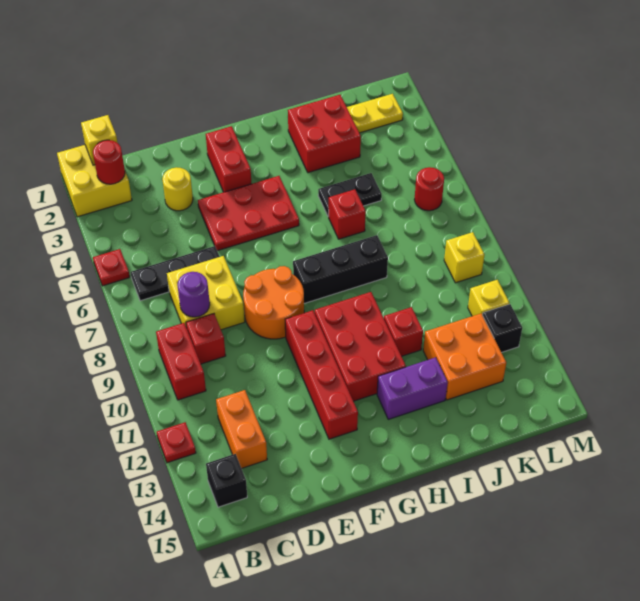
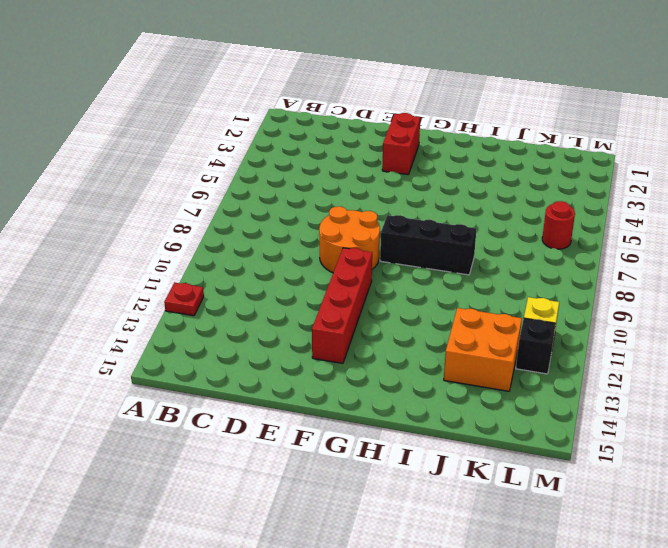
none -> yellow 2x2 brick [57,145,132,217]
none -> red 1x1 plate [93,249,130,286]
none -> black 1x3 plate [131,246,220,301]
none -> red 1x2 brick [156,323,206,400]

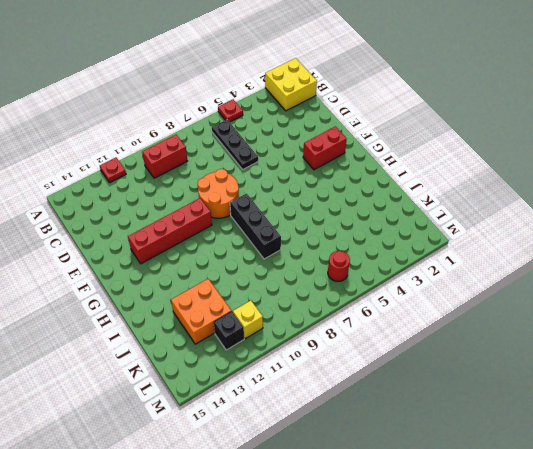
none -> black 1x1 brick [206,454,247,507]
none -> yellow 2x2 brick [167,256,245,330]
none -> red 1x1 brick [186,314,226,364]
none -> orange 1x2 brick [216,390,267,468]

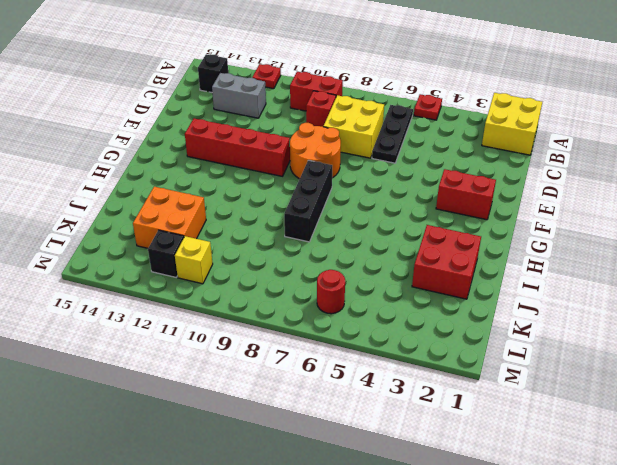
grey 1x2 brick [212,73,266,118] -> orange 1x2 brick [216,390,267,468]
none -> yellow 1x1 round brick [162,167,193,211]
none -> red 2x3 plate [198,176,299,251]
none -> red 2x3 brick [315,292,406,401]
none -> purple 1x2 brick [377,357,448,419]

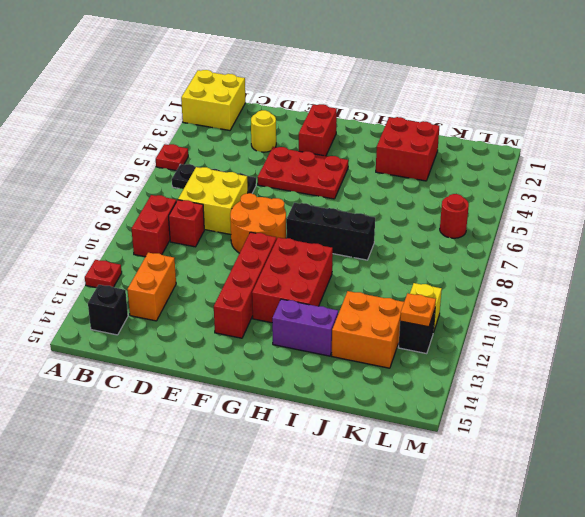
orange 1x1 plate [400,293,436,327] -> none
none -> black 1x2 plate [318,173,382,217]
none -> red 1x1 brick [329,189,366,239]
none -> red 1x1 brick [384,307,423,356]
none -> yellow 1x2 plate [347,94,403,133]

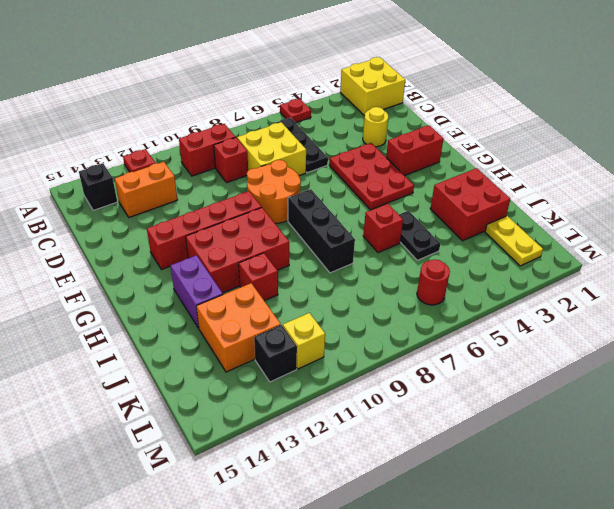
none -> yellow 1x1 brick [444,232,484,283]
none -> yellow 1x1 brick [81,115,118,165]
none -> red 1x1 round brick [93,140,125,184]
none -> purple 1x1 round brick [177,272,210,317]

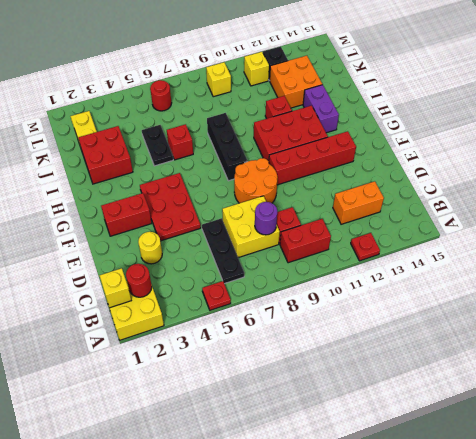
none -> black 1x1 brick [206,454,247,507]

